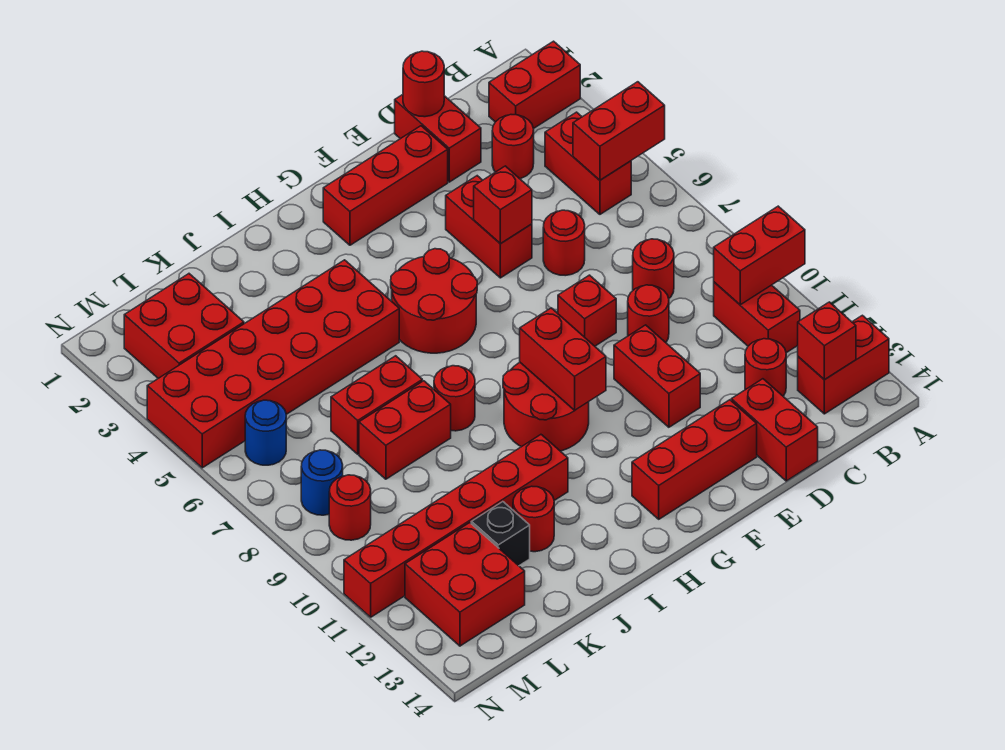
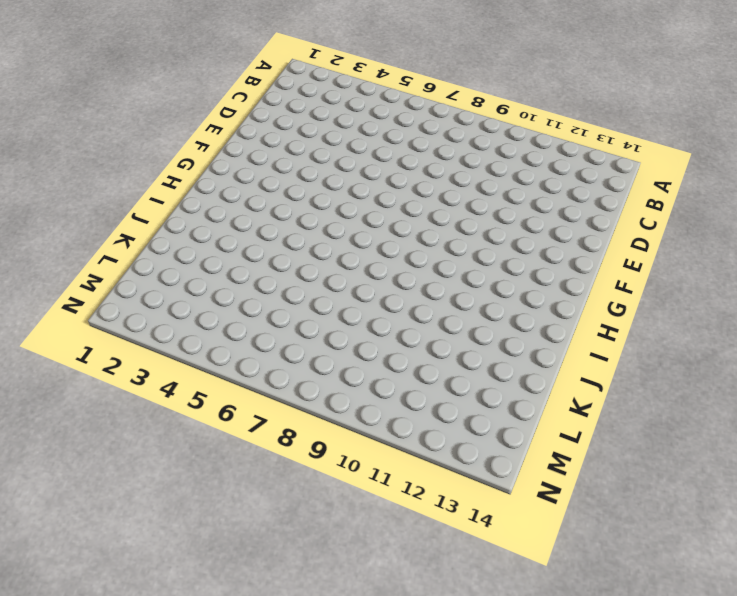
none -> red 1x2 brick [489,41,580,128]
none -> red 1x2 brick [798,315,889,414]
none -> red 1x2 brick [545,112,631,214]
none -> red 1x2 brick [714,282,800,353]

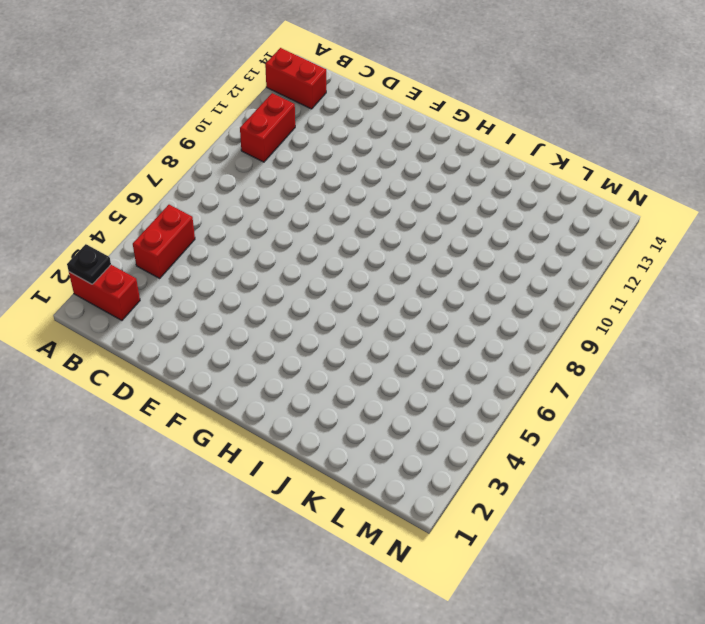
black 1x1 plate [67,244,111,284] -> none
none -> red 1x1 round brick [492,115,534,179]
none -> red 1x1 round brick [633,239,674,298]
none -> red 1x1 round brick [745,339,786,396]
none -> red 1x2 brick [395,95,481,182]

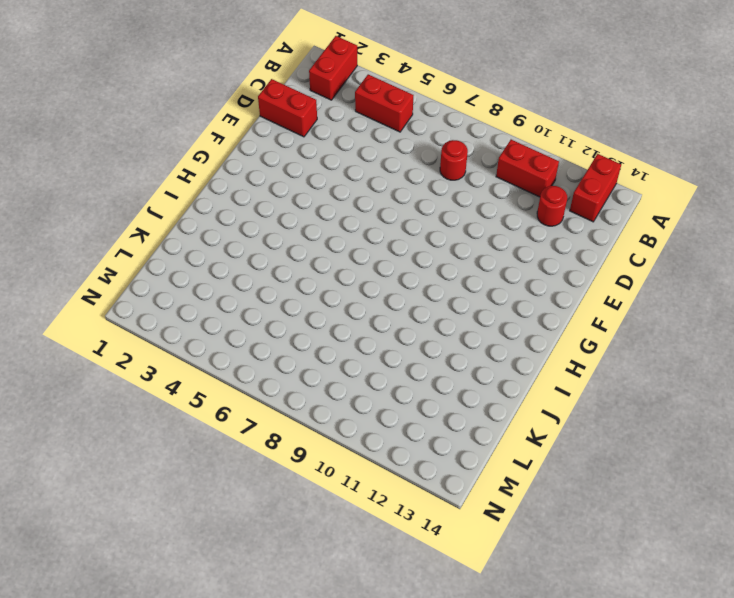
none -> red 1x1 round brick [492,115,534,179]
none -> red 1x1 round brick [543,210,585,276]
none -> red 1x1 round brick [628,285,669,342]
none -> red 1x2 brick [731,379,818,481]

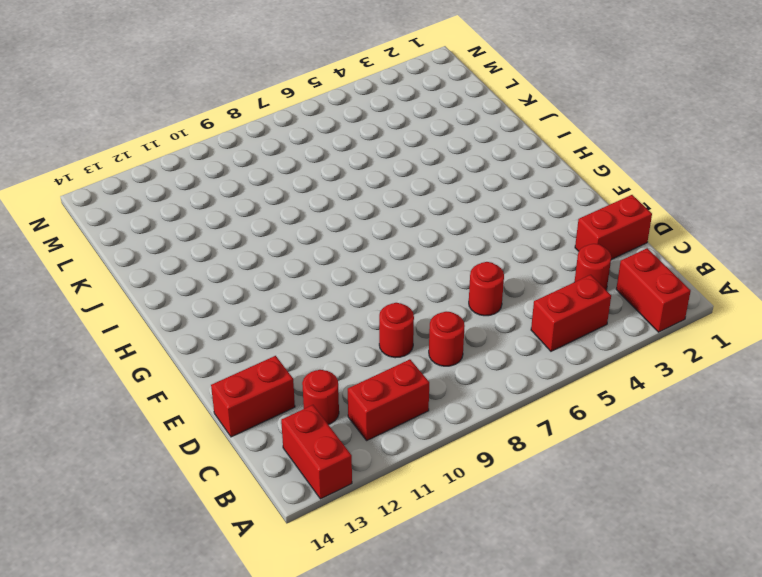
none -> red 1x3 brick [323,126,448,245]
none -> red 1x2 brick [446,176,532,278]
none -> red 1x1 brick [558,275,616,346]
none -> red 1x2 brick [614,325,700,427]

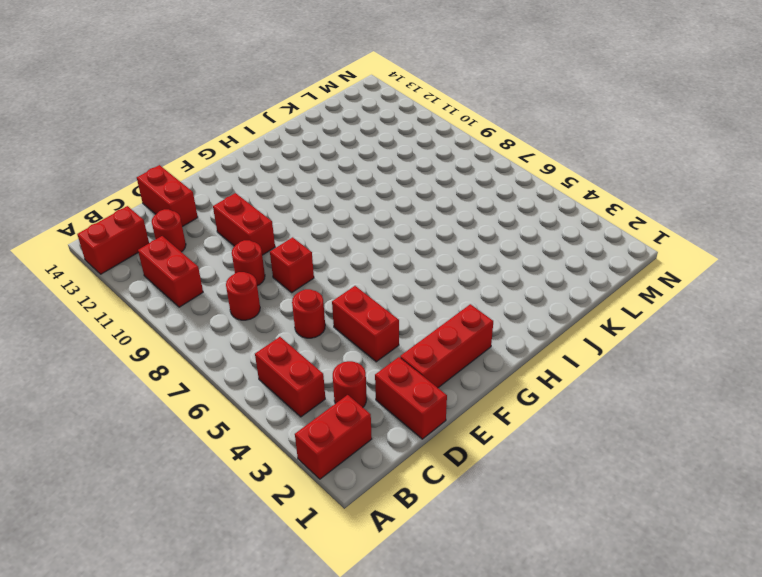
none -> red 1x3 brick [632,400,757,519]
none -> red 2x2 round brick [391,249,477,353]
none -> red 2x2 round brick [503,362,589,451]
none -> red 2x6 brick [147,260,399,468]

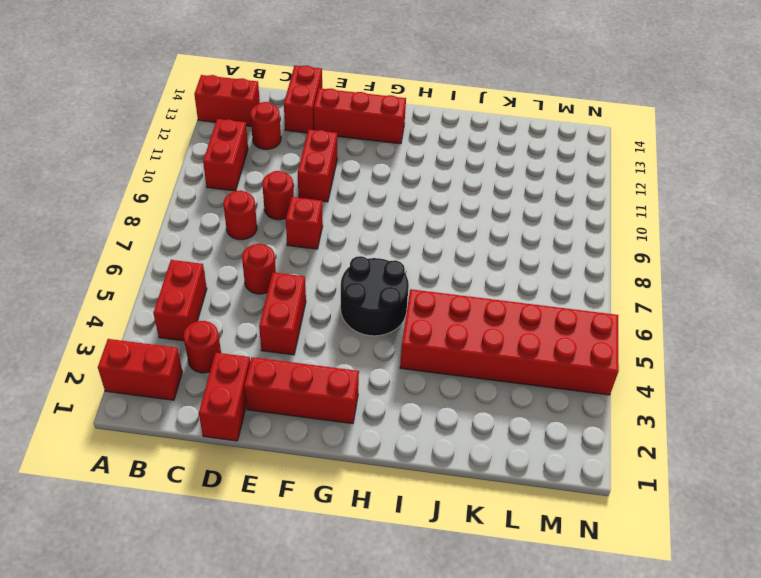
black 2x2 round brick [341,256,409,336] -> red 2x2 round brick [391,249,477,353]
none -> red 2x2 round brick [503,362,589,451]
none -> red 1x1 round brick [434,366,475,431]
none -> red 1x6 brick [344,435,568,617]
none -> red 1x2 brick [331,356,422,454]

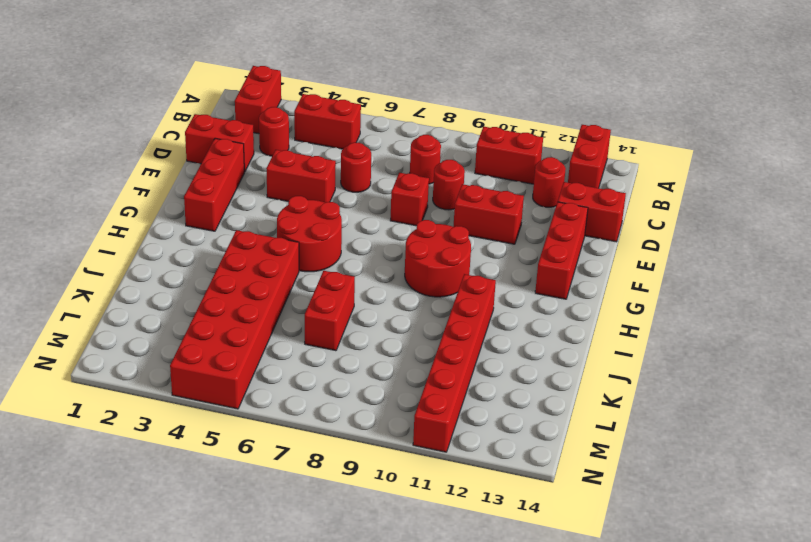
none -> red 1x1 round brick [434,366,475,431]
none -> red 1x2 brick [359,381,451,479]
none -> red 1x1 round brick [513,486,554,552]
none -> black 1x1 brick [471,502,530,566]

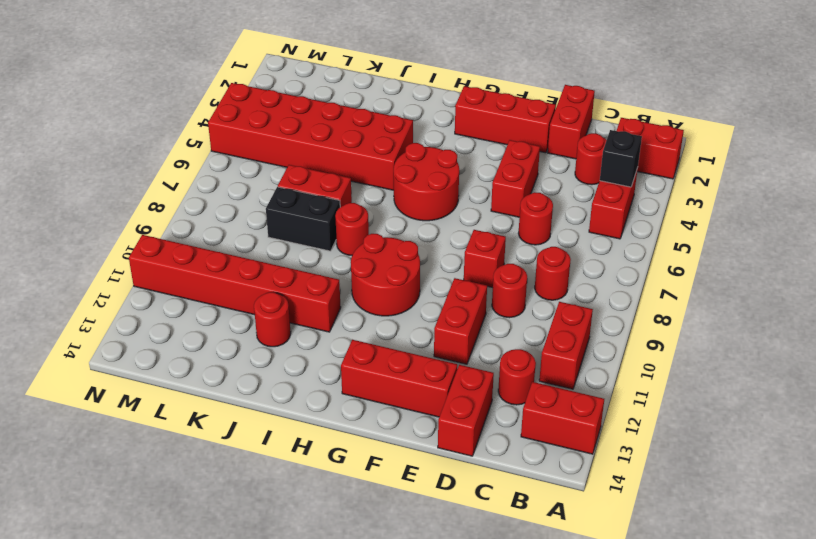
black 1x1 brick [600,130,642,187] -> black 1x1 brick moved to [471,502,530,566]
black 1x2 brick [266,187,340,251] -> red 1x2 brick [359,381,451,479]
none -> red 2x2 brick [124,274,244,378]
none -> red 2x2 brick [405,523,525,646]
none -> blue 1x1 round brick [245,400,286,465]
none -> blue 1x1 round brick [301,450,343,515]

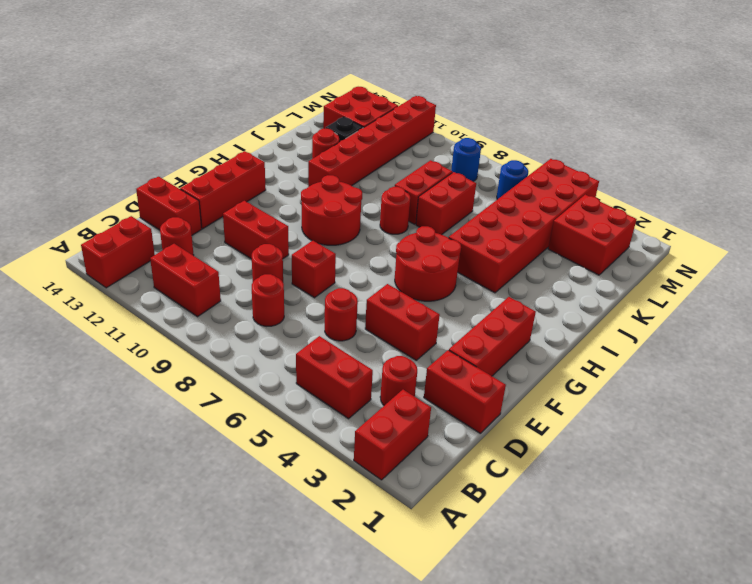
none -> red 1x1 round brick [329,475,371,540]
none -> red 1x2 brick [573,82,665,180]
none -> red 1x2 brick [714,206,805,305]
none -> red 1x1 brick [798,302,856,380]

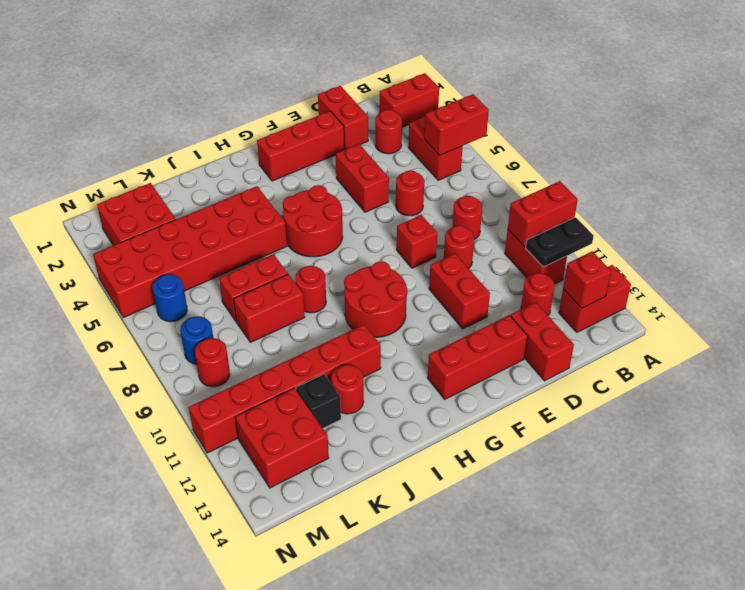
black 1x2 plate [526,217,594,267] -> none
none -> red 1x1 round brick [403,51,444,117]
none -> red 1x1 brick [474,166,532,244]
none -> red 1x2 brick [520,308,606,410]

